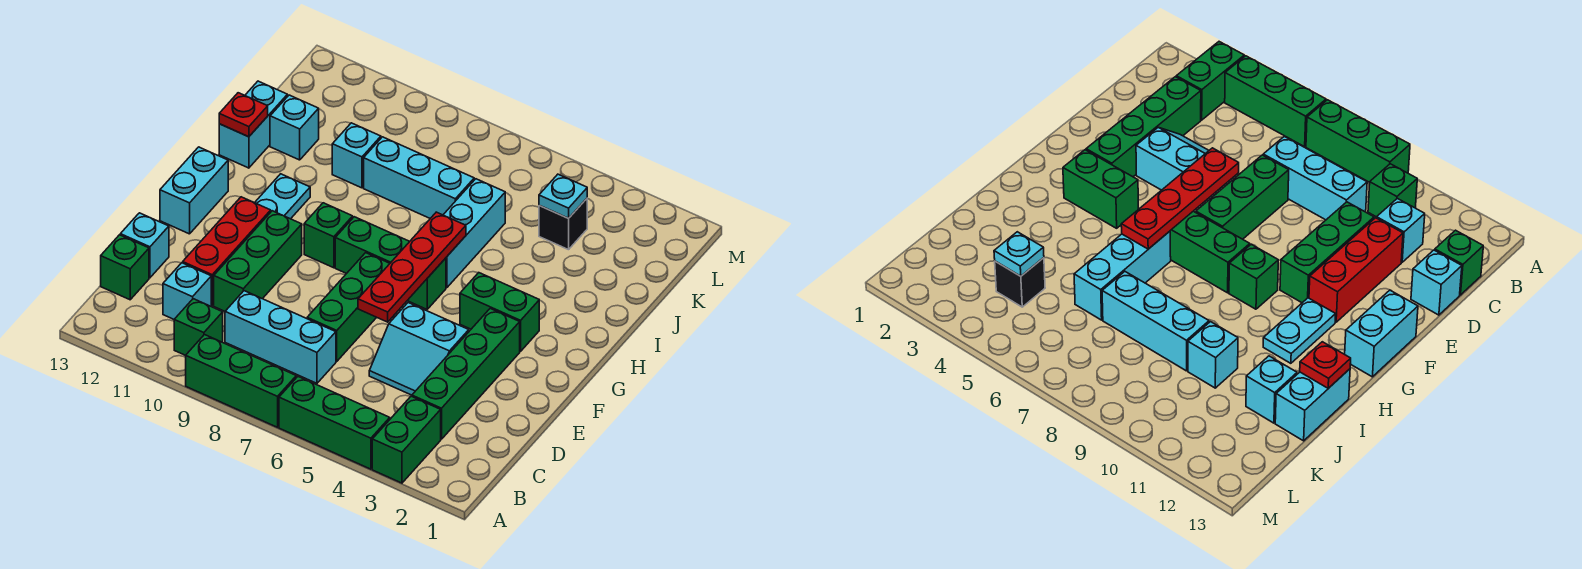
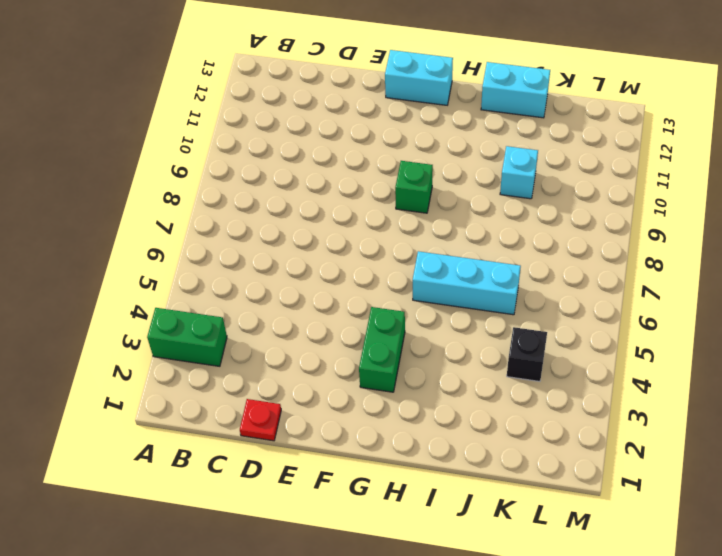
red 1x1 plate [240,399,281,441] -> red 1x1 plate moved to [219,93,268,137]
none -> green 1x3 brick [279,377,390,469]
none -> green 1x3 brick [186,335,296,427]
none -> green 1x1 brick [174,299,223,356]

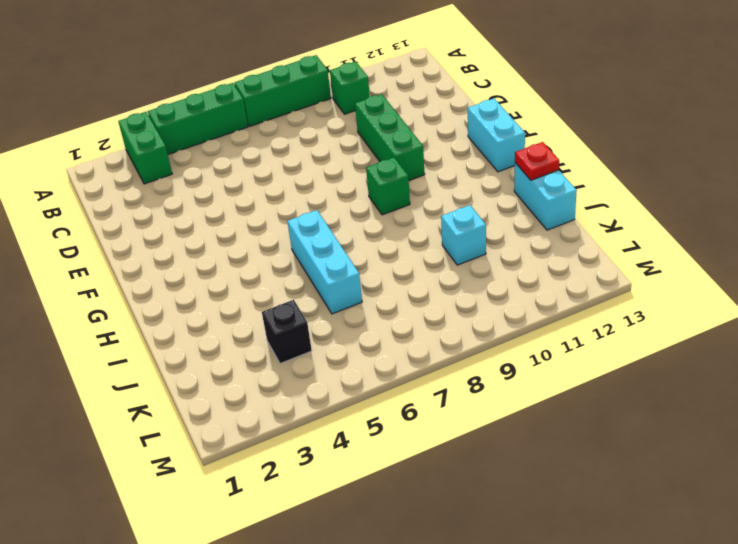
none -> green 1x4 brick [412,308,520,439]
none -> cyan 1x3 brick [225,291,336,383]
none -> cyan 1x1 brick [163,263,211,319]

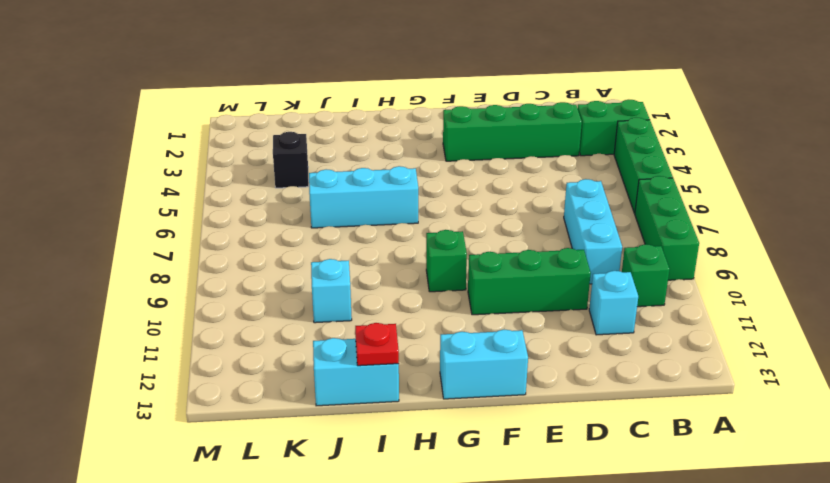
none -> green 1x1 brick [101,235,149,300]
none -> cyan 2x2 slope [369,303,469,395]
none -> green 1x3 brick [307,253,390,361]

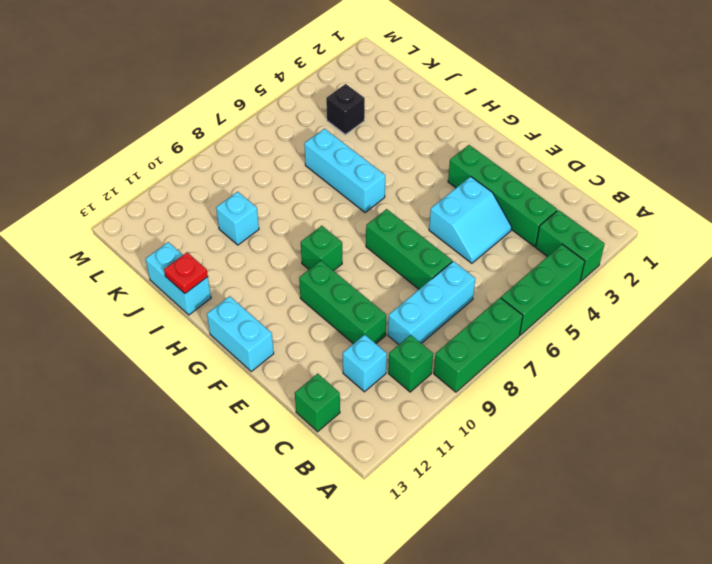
none -> red 1x3 brick [183,197,271,306]
none -> cyan 1x1 brick [120,213,169,278]
none -> green 1x2 brick [460,273,539,351]

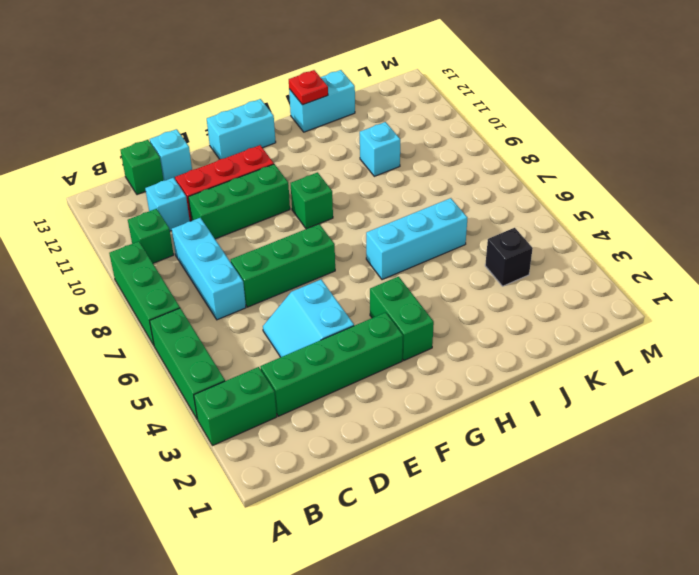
none -> green 1x3 brick [335,217,446,309]
none -> cyan 1x2 plate [255,174,310,219]
none -> cyan 1x3 brick [364,137,474,218]

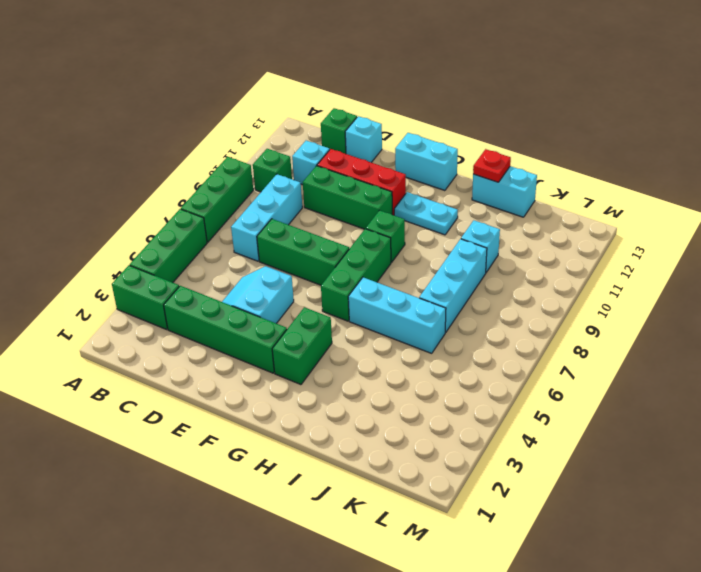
none -> cyan 1x1 brick [270,95,319,160]
none -> black 1x1 brick [539,199,587,250]
none -> red 1x4 plate [358,212,466,322]

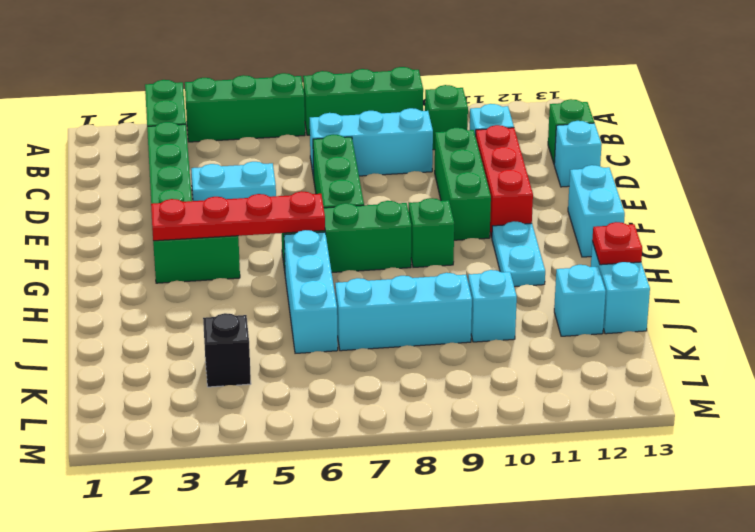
red 1x4 plate [151,191,325,241] -> red 1x4 plate turned to [358,212,466,322]
none -> cyan 1x1 plate [539,174,587,218]

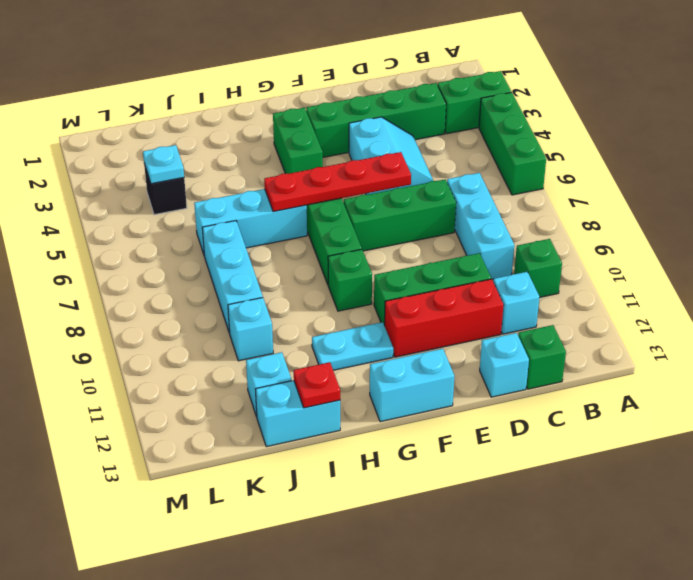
none -> green 1x3 brick [186,335,296,427]

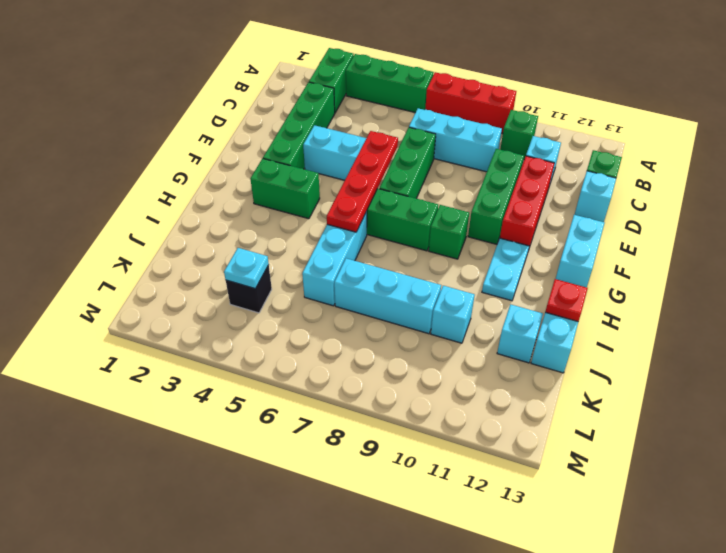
red 1x3 brick [425,72,516,134] -> green 1x3 brick [186,335,296,427]

